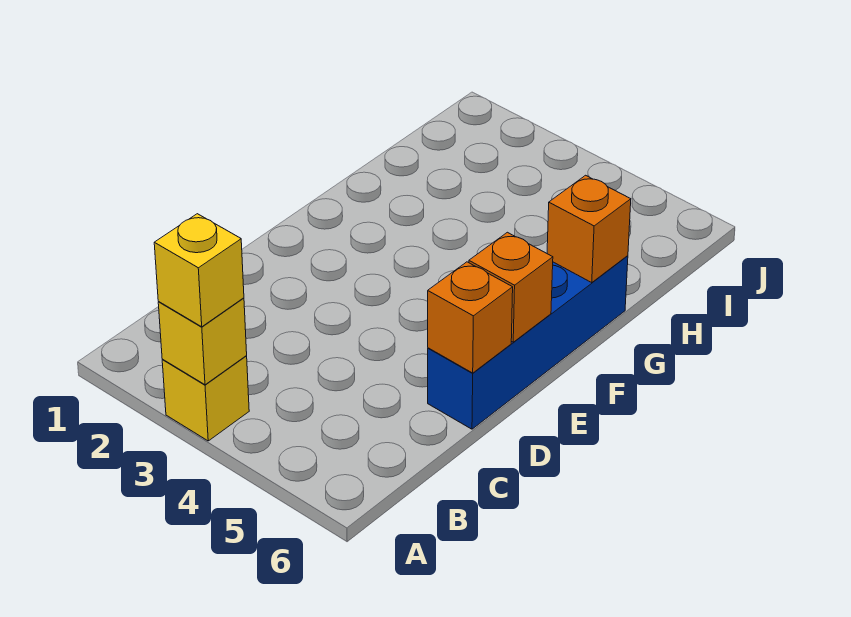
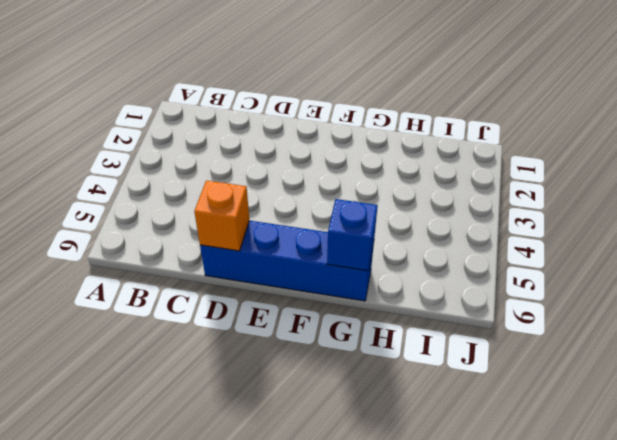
blue 1x1 brick [327,199,378,271] -> orange 1x1 brick [547,175,631,282]
none -> yellow 1x1 brick [162,356,249,441]
none -> yellow 1x1 brick [158,298,247,385]

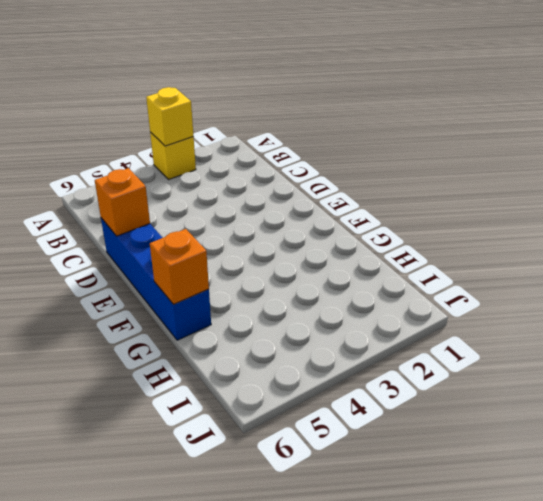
none -> orange 1x1 brick [469,232,553,342]
none -> yellow 1x1 brick [154,214,244,327]

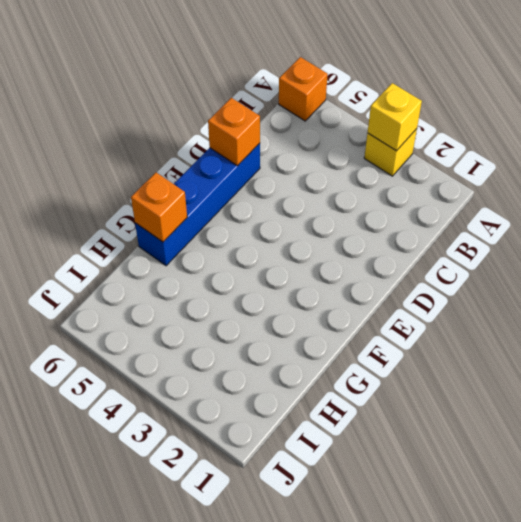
orange 1x1 brick [279,57,328,121] -> orange 1x1 brick moved to [469,232,553,342]
none -> yellow 1x1 brick [154,214,244,327]

